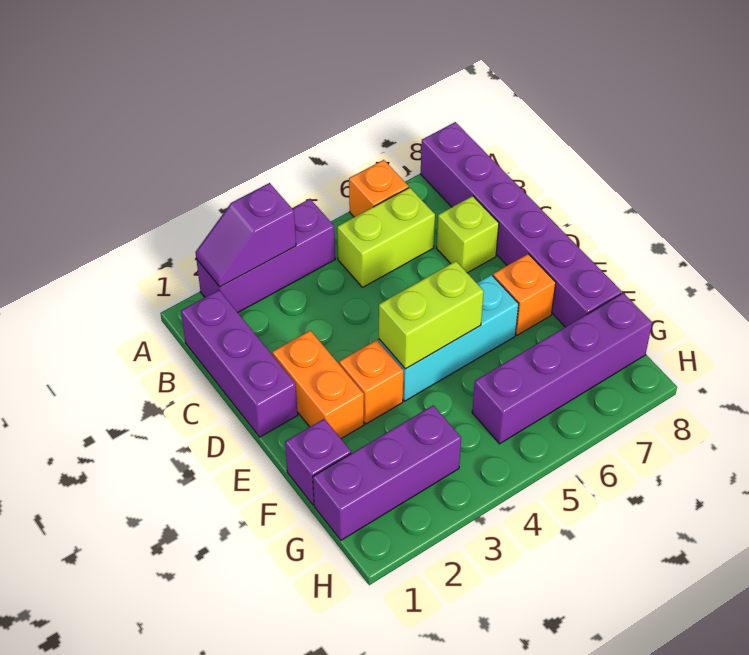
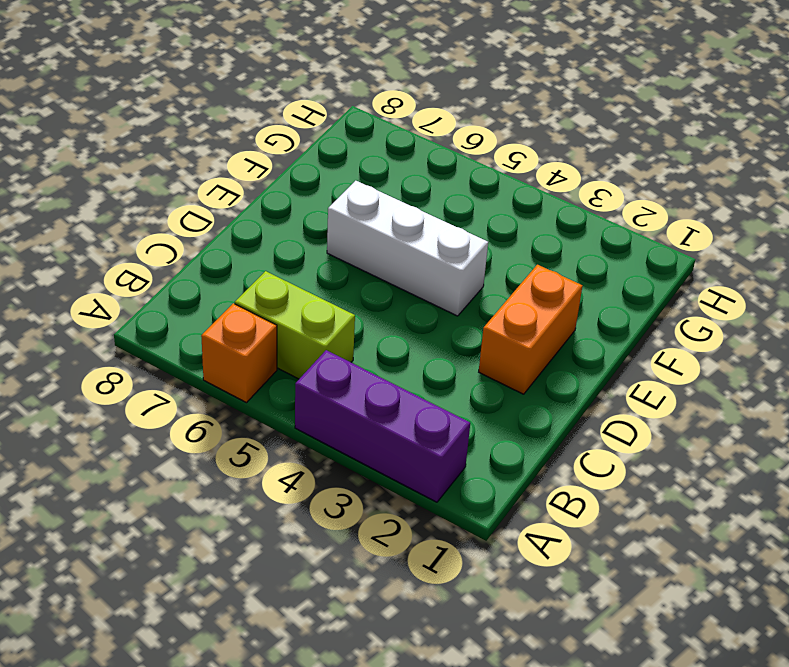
white 1x3 brick [327,181,488,316] -> cyan 1x3 brick [379,275,519,401]
none -> purple 1x6 brick [421,122,622,327]
none -> purple 1x3 brick [181,290,298,437]
none -> lime 1x1 brick [437,196,499,273]

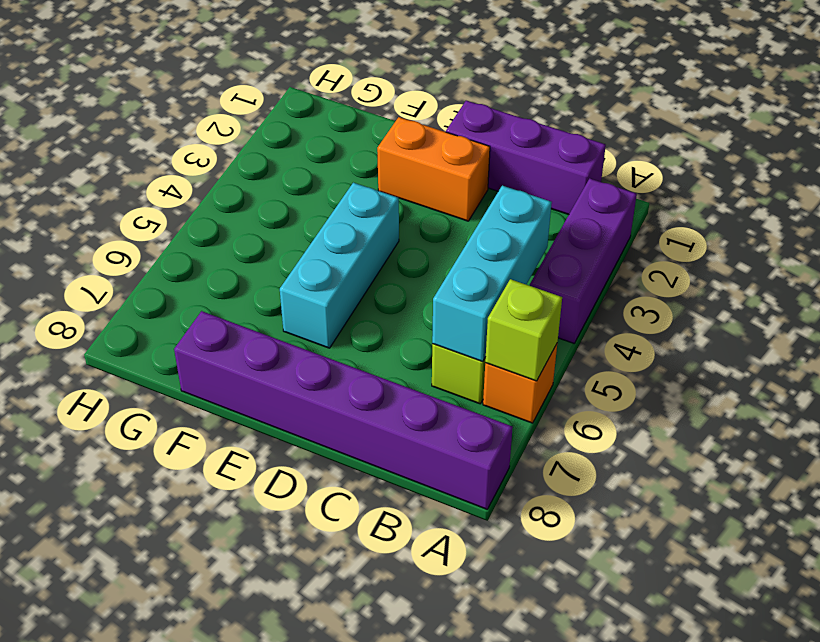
lime 1x1 brick [485,279,562,381] -> lime 1x1 brick moved to [437,196,499,273]
cyan 1x3 brick [432,186,552,361] -> none
none -> orange 1x1 brick [339,340,403,424]
none -> orange 1x1 brick [493,254,556,335]
none -> purple 1x1 brick [285,419,351,505]

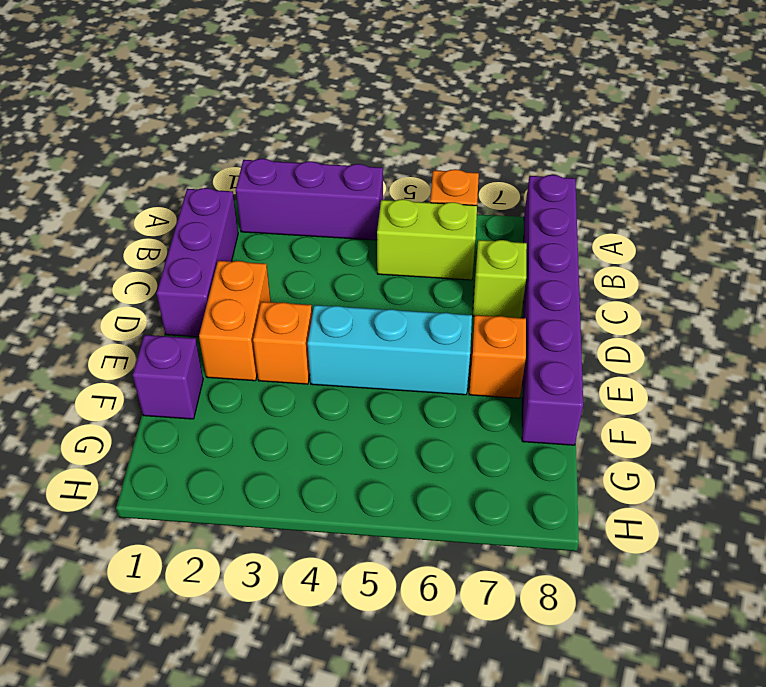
none -> purple 1x3 brick [313,405,461,540]
none -> purple 1x4 brick [472,293,652,444]
none -> purple 1x2 slope [196,183,296,287]

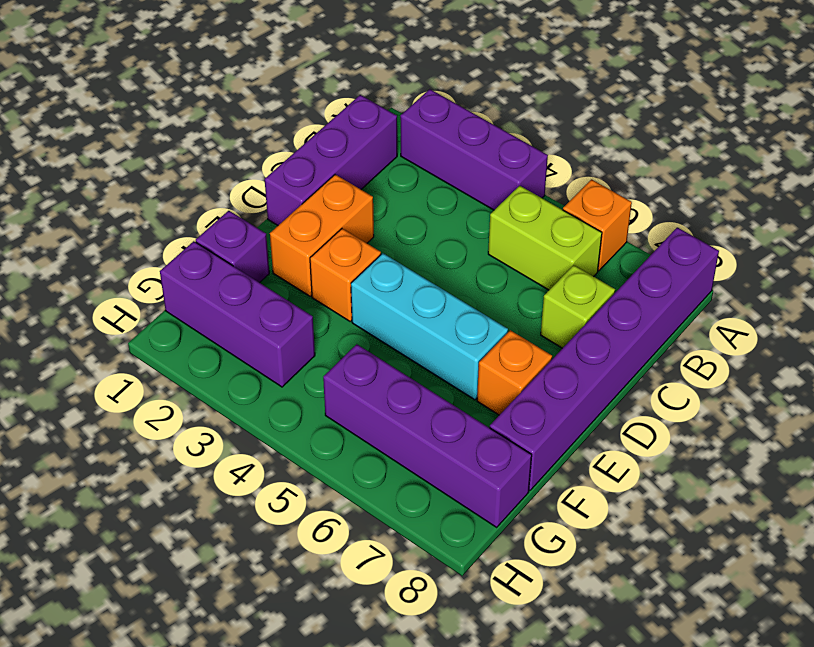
none -> purple 1x2 slope [196,183,296,287]
none -> lime 1x2 brick [379,261,484,369]

